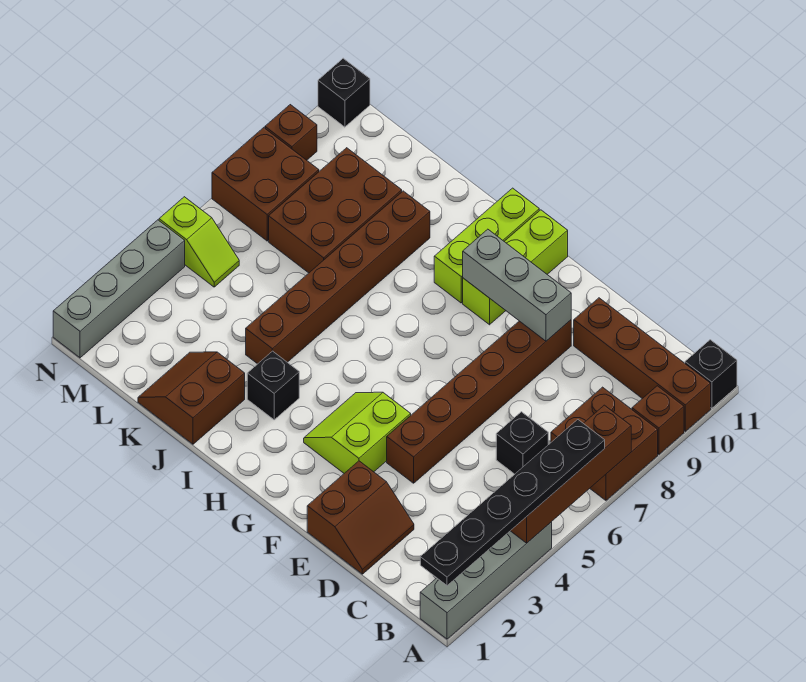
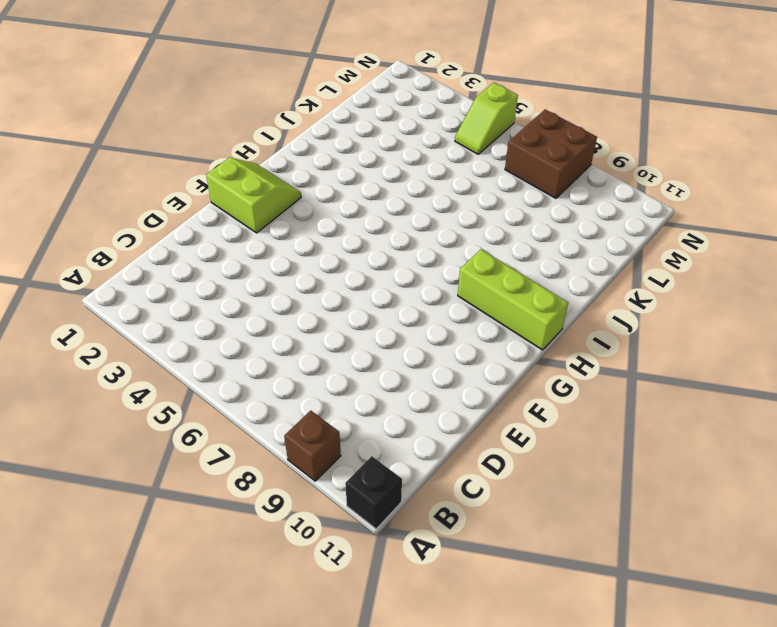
lime 2x2 slope [206,157,301,233] -> lime 2x2 slope moved to [304,392,411,473]
none -> grey 1x4 brick [420,522,552,639]
none -> brown 2x2 brick [551,387,658,500]
none -> brown 1x4 brick [574,298,711,431]

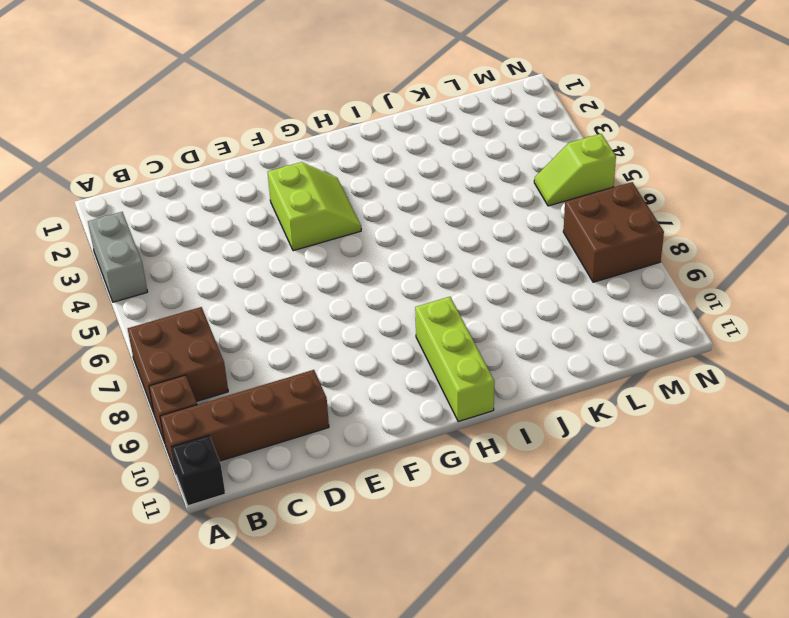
grey 1x2 brick [88,212,147,302] -> grey 1x4 brick [420,522,552,639]
none -> black 1x1 brick [496,412,548,474]
none -> brown 2x2 slope [307,461,414,574]
none -> brown 1x6 brick [387,320,571,483]

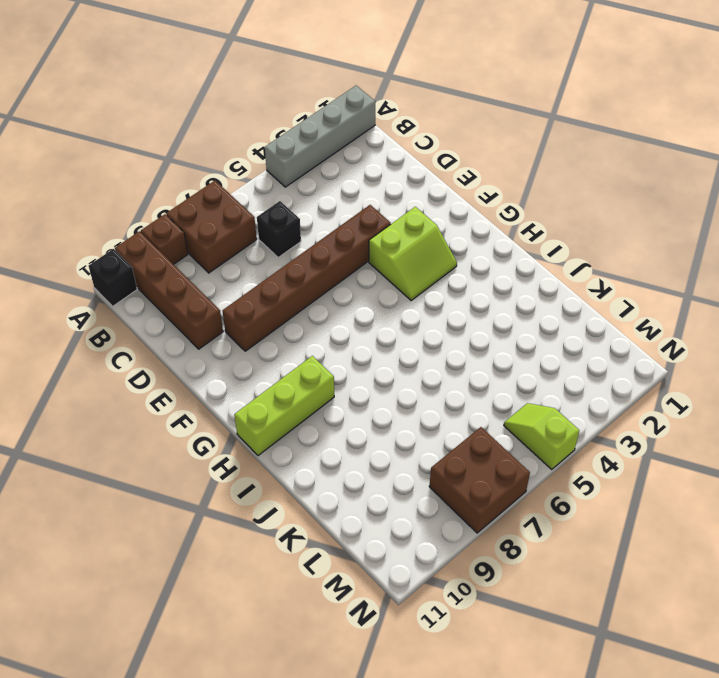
none -> brown 2x2 slope [307,461,414,574]
none -> lime 1x3 brick [463,210,568,325]
none -> black 1x1 brick [247,351,299,420]

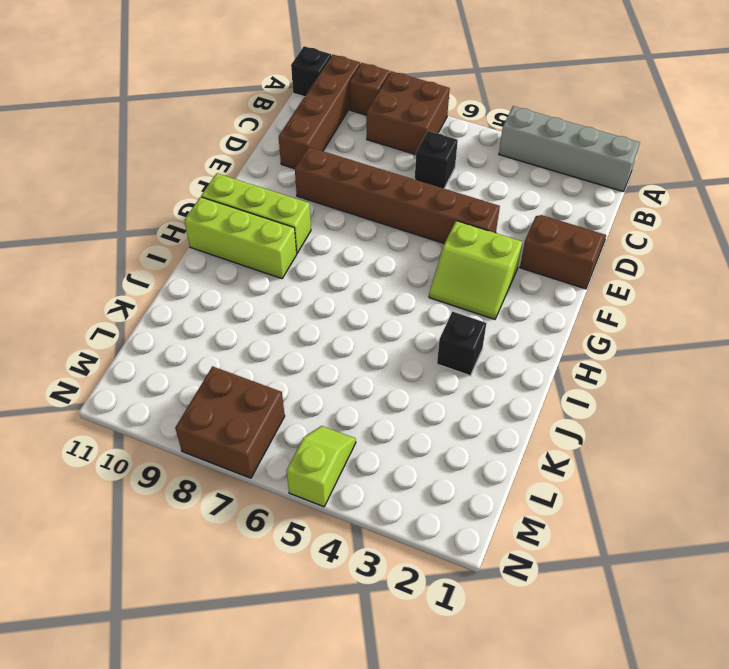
none -> brown 2x2 slope [138,352,245,444]
none -> brown 1x6 brick [246,191,430,364]
none -> brown 2x3 brick [269,148,402,273]

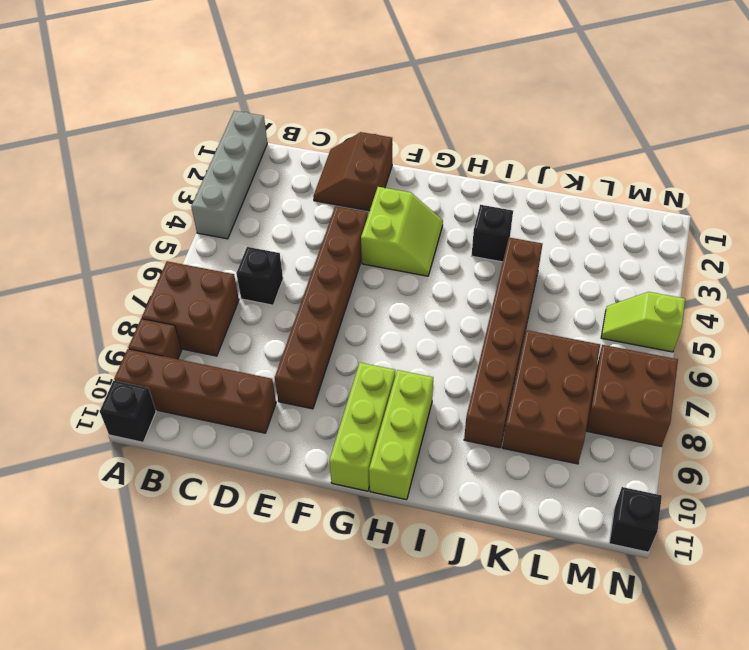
none -> brown 2x2 slope [138,352,245,444]
none -> grey 1x4 brick [53,220,185,358]
none -> brown 1x1 brick [265,105,317,160]

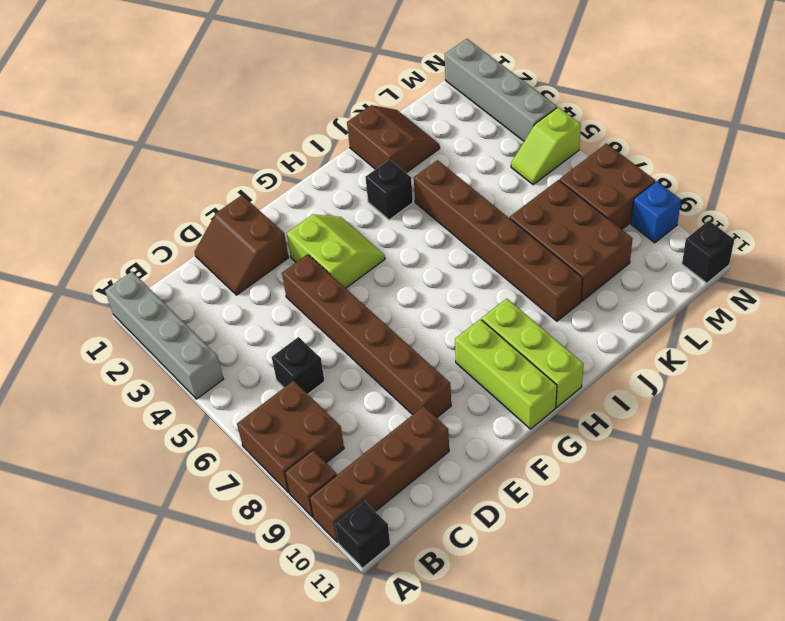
blue 1x1 brick [631,181,681,243] -> brown 1x1 brick [265,105,317,160]
none -> brown 1x4 brick [511,405,631,543]
none -> grey 1x3 brick [463,229,571,341]
none -> black 1x6 plate [420,420,605,586]

